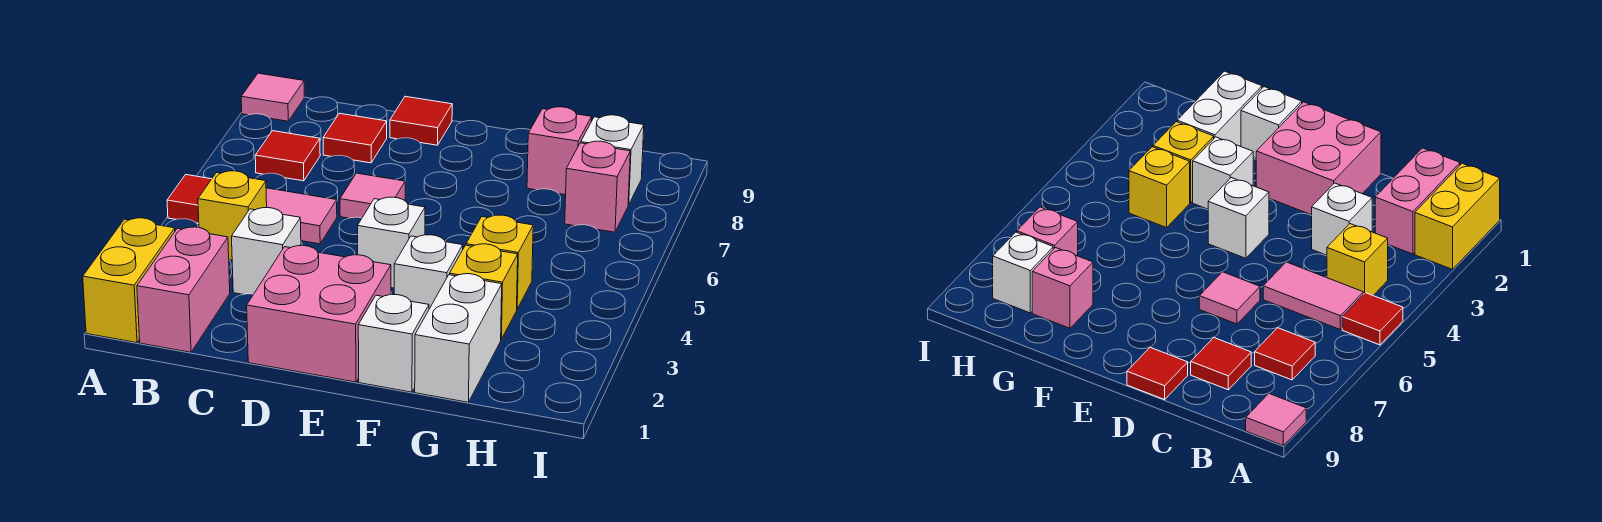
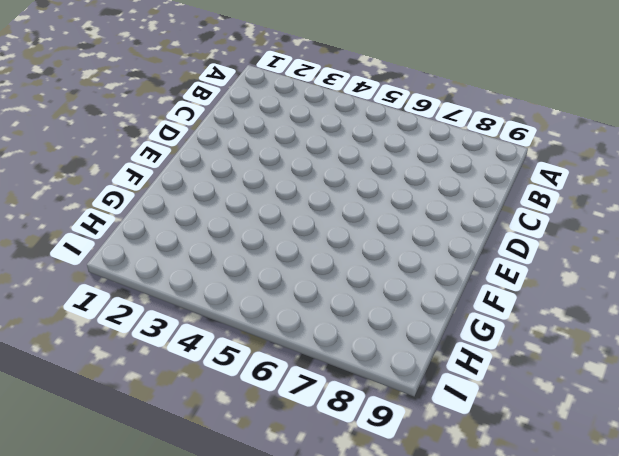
none -> yellow 1x2 brick [83,218,175,343]
none -> red 1x1 tile [167,175,211,223]
none -> pink 1x1 tile [241,73,304,121]

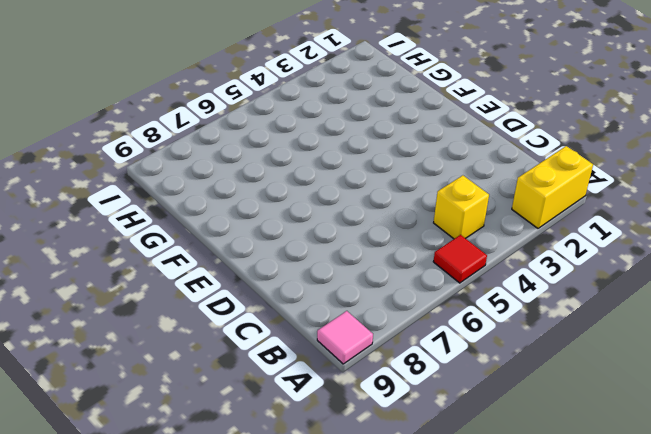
none -> pink 1x2 brick [137,227,230,352]
none -> pink 1x2 tile [266,188,337,244]
none -> red 1x1 tile [255,131,320,181]

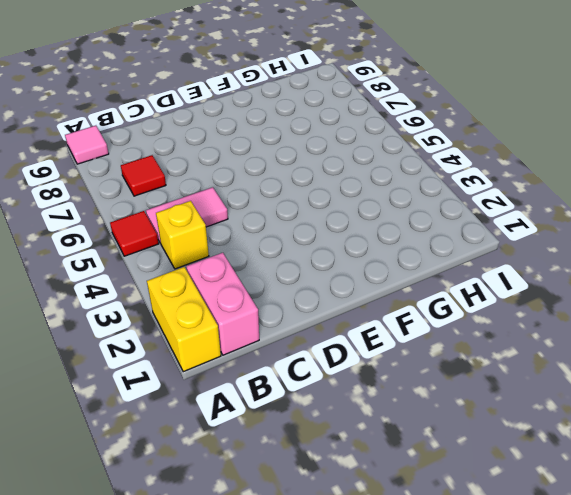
none -> white 1x1 brick [232,208,301,294]
none -> red 1x1 tile [323,113,387,163]
none -> pink 2x2 brick [247,246,391,382]

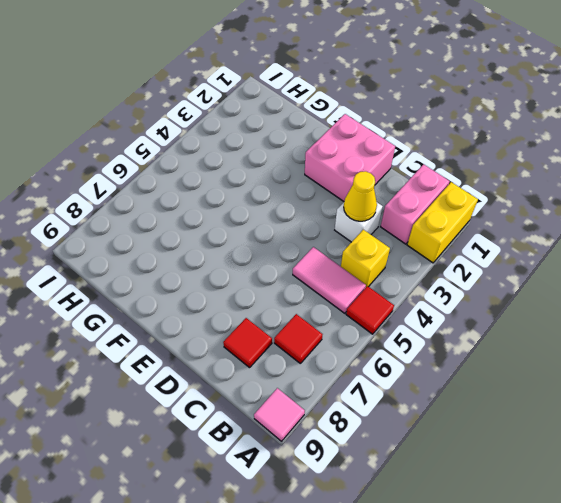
yellow 1x1 cone [344,171,377,221] -> none
none -> pink 1x1 tile [340,173,405,218]
none -> red 1x1 tile [390,96,452,145]
none -> white 1x1 brick [358,197,425,288]

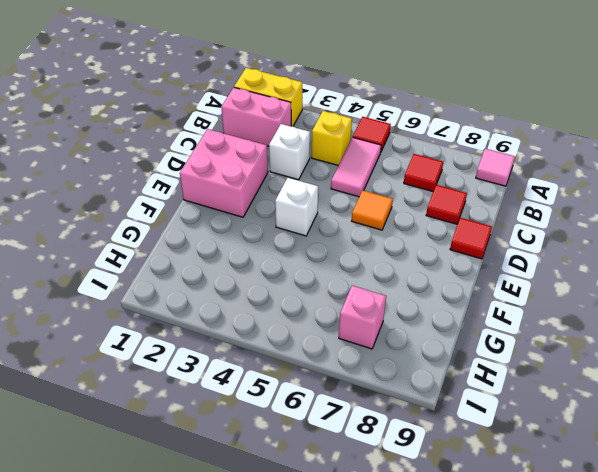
orange 1x1 tile [352,190,393,230] -> pink 1x1 tile [340,173,405,218]
none -> white 1x1 brick [358,295,429,392]
none -> white 1x1 brick [394,235,463,309]
none -> white 1x2 brick [415,274,502,402]

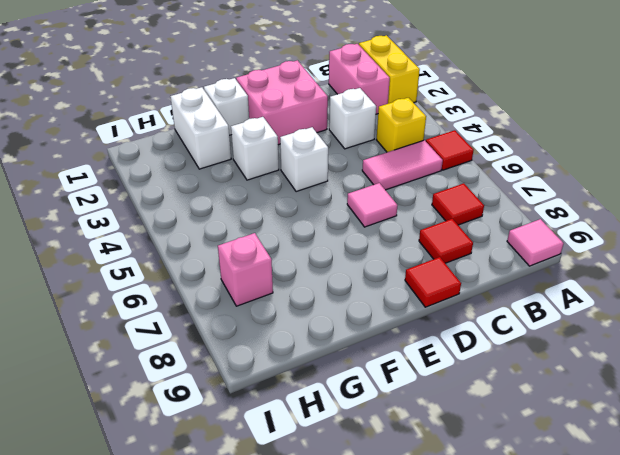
none -> yellow 1x1 brick [450,244,518,339]
none -> yellow 1x1 brick [466,215,533,309]
none -> pink 1x1 brick [527,107,592,195]

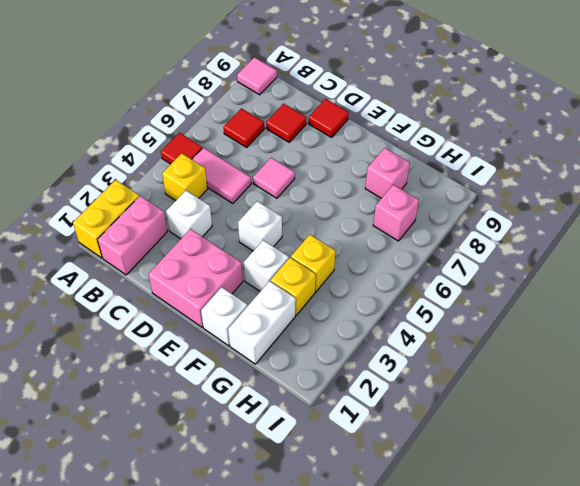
none -> white 1x1 brick [581,115,644,205]

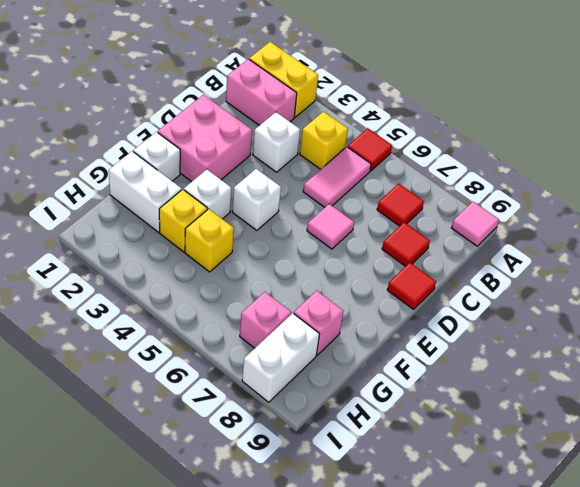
white 1x2 brick [242,313,319,402] -> white 1x1 brick [581,115,644,205]

